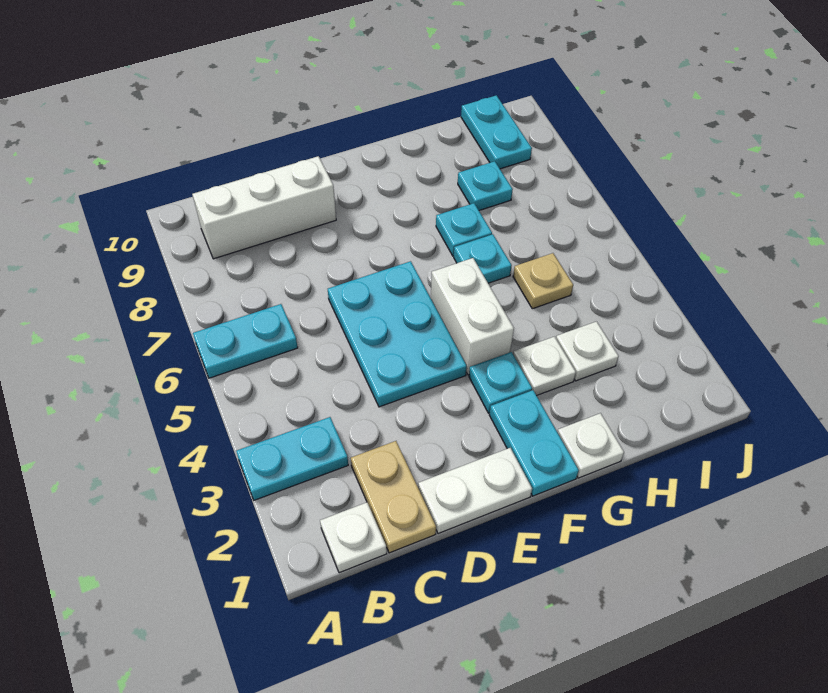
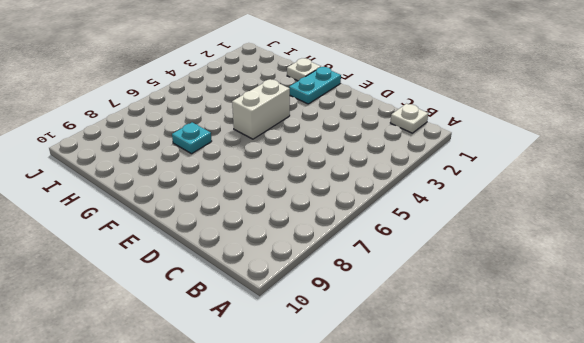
none -> cyan 1x2 plate [236,417,348,500]
none -> cyan 1x2 plate [193,304,298,378]
none -> white 1x3 brick [192,156,336,259]

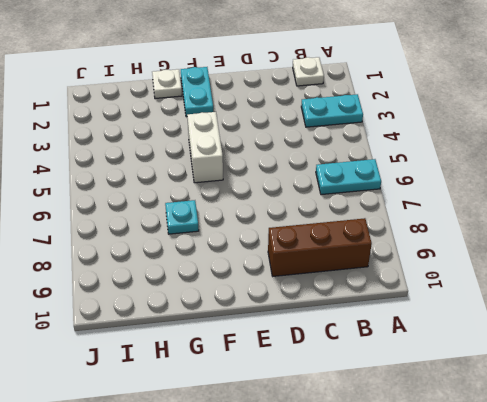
brown 1x3 brick [268,218,372,276] -> white 1x3 brick [192,156,336,259]
none -> tan 1x2 plate [351,441,436,553]
none -> white 1x2 plate [418,448,532,534]
none -> cyan 2x3 plate [328,261,467,407]

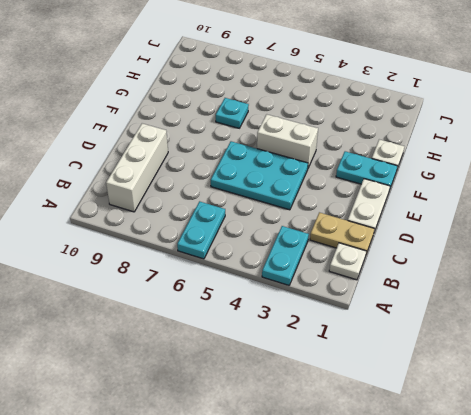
none -> cyan 1x1 plate [469,352,532,413]
none -> white 1x1 plate [513,337,576,395]
none -> cyan 1x1 plate [454,234,512,283]

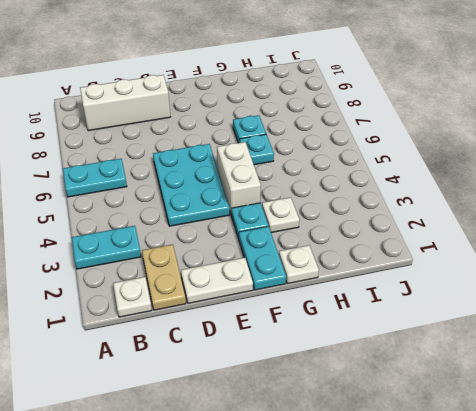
none -> white 1x1 plate [556,321,619,381]
none -> tan 1x1 plate [513,253,573,309]
none -> cyan 1x1 plate [458,161,513,210]

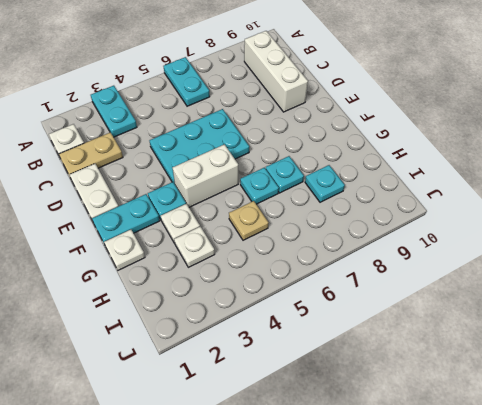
none -> cyan 1x2 plate [461,95,532,169]

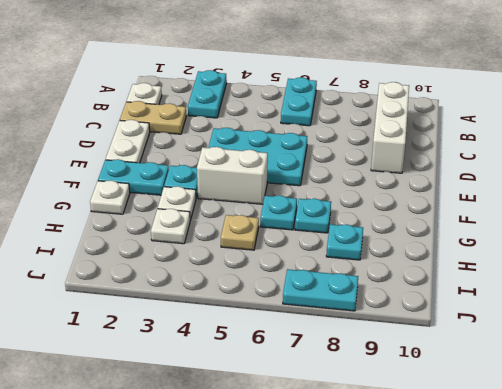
cyan 1x2 plate [283,269,358,311] -> cyan 1x2 plate moved to [461,95,532,169]

